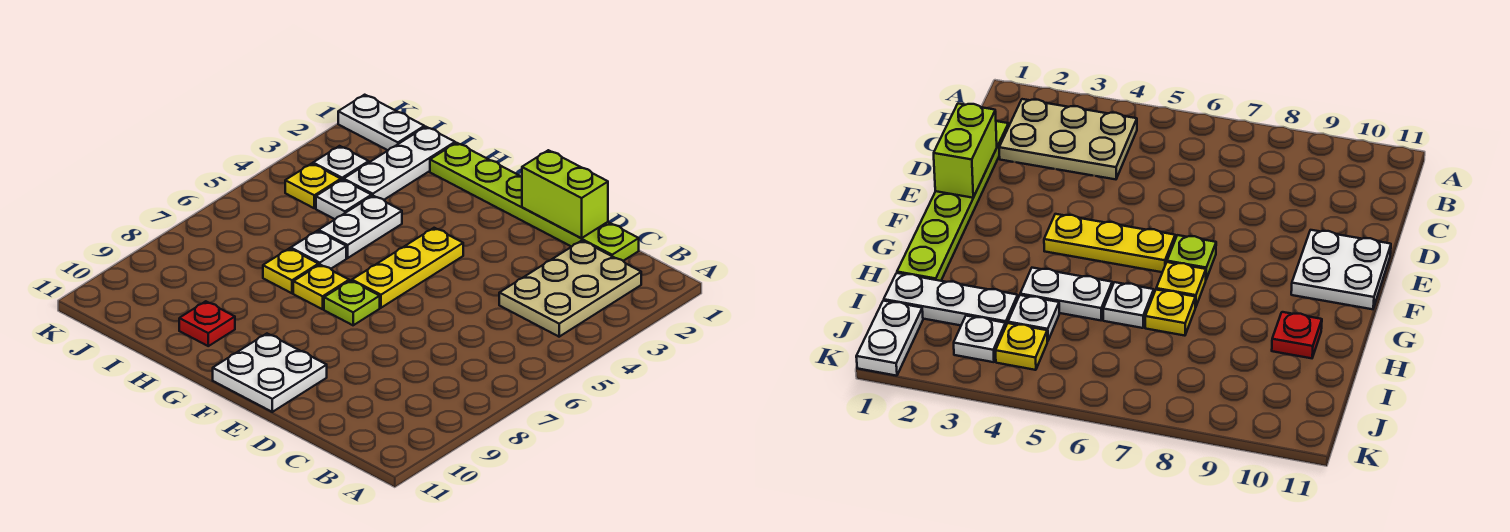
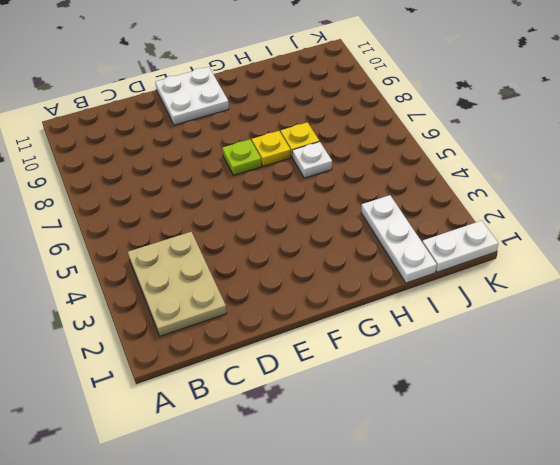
none -> lime 1x6 plate [430,143,639,261]
none -> yellow 1x3 plate [352,228,463,308]
none -> white 1x2 plate [319,196,402,258]

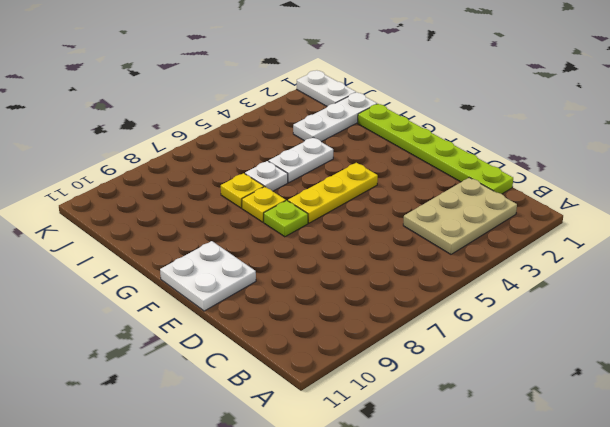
none -> red 1x1 plate [179,301,235,346]
none -> white 1x1 plate [316,179,372,219]
none -> white 1x1 plate [313,146,369,180]

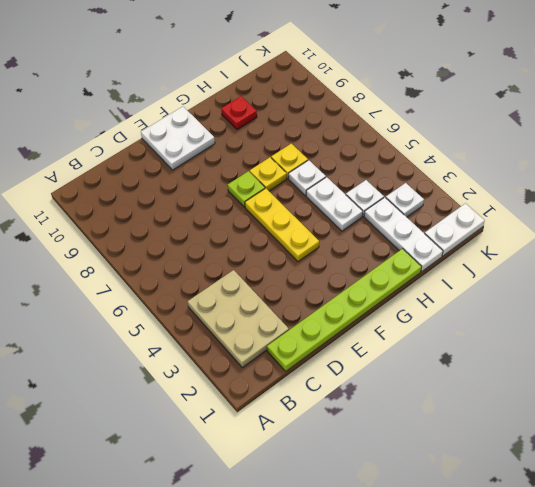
none -> yellow 1x1 plate [285,164,341,208]
none -> lime 1x2 brick [522,150,608,238]

